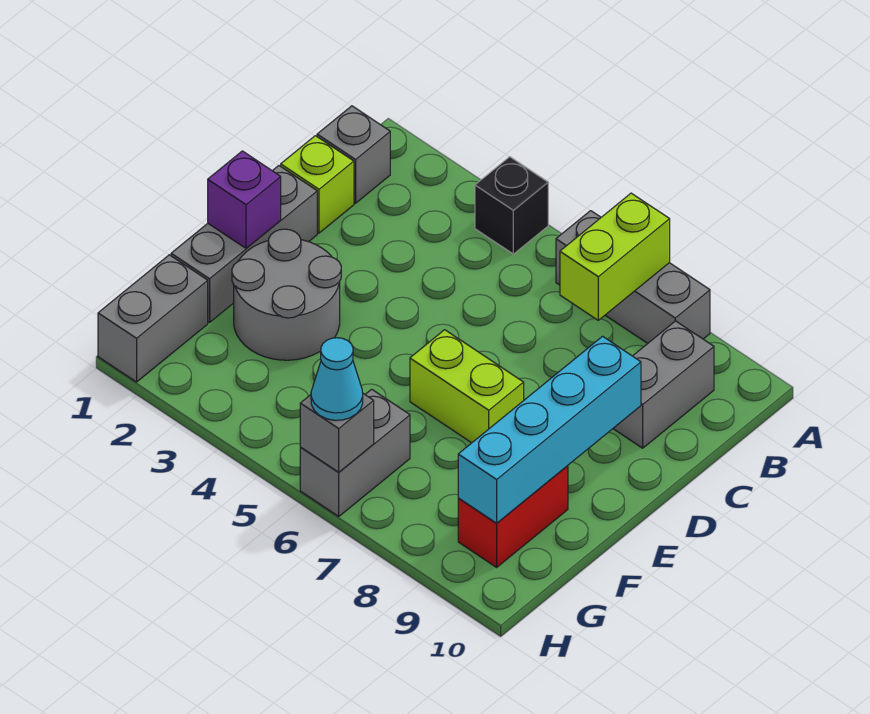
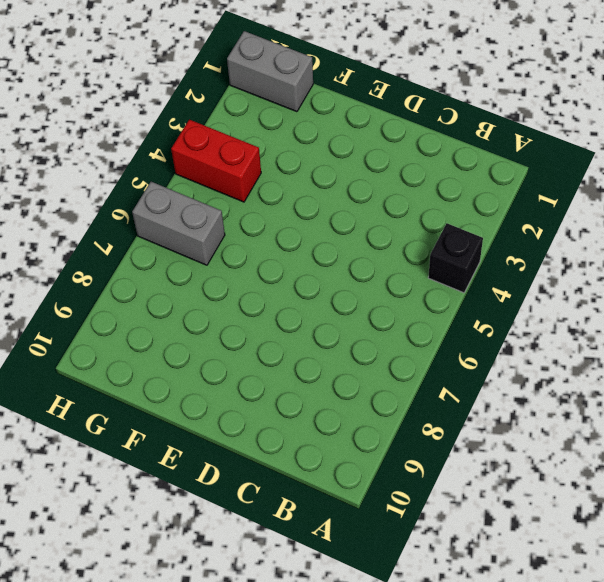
red 1x2 brick [171,120,261,202] -> red 1x2 brick moved to [458,466,568,567]
none -> grey 1x3 brick [556,211,710,343]
none -> grey 1x1 brick [317,106,390,203]
none -> grey 1x2 brick [613,321,714,448]

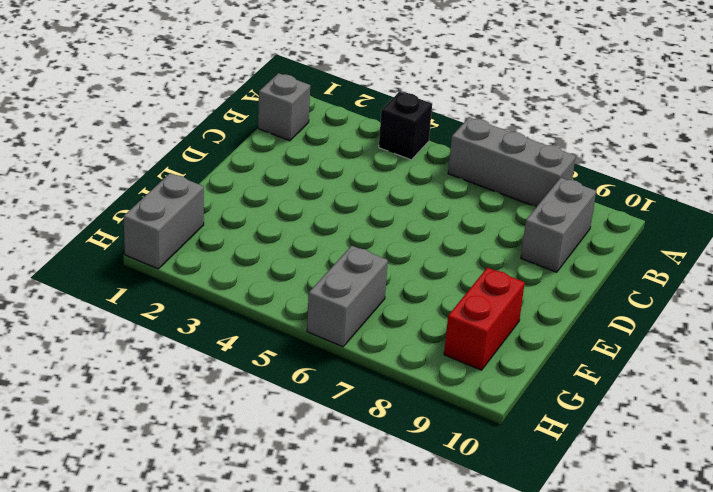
none -> lime 1x1 brick [281,136,354,233]
none -> grey 1x3 brick [171,166,317,322]
none -> grey 2x2 round brick [232,229,341,360]

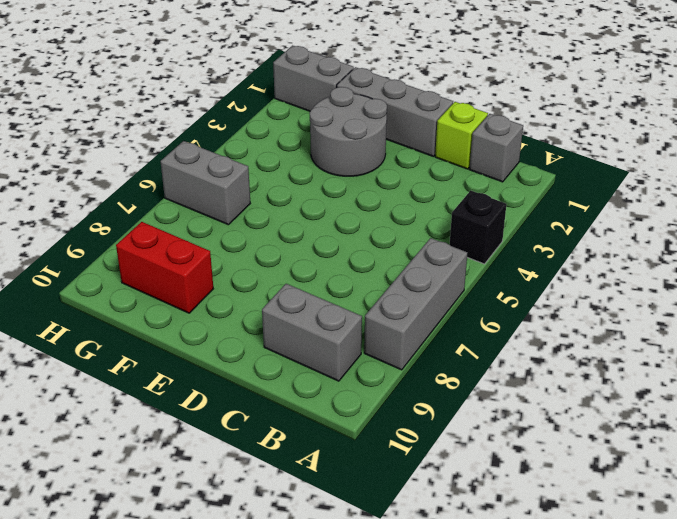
none -> lime 1x2 brick [410,330,524,443]
none -> lime 1x2 brick [560,193,670,320]
none -> cyan 1x4 brick [458,336,641,523]

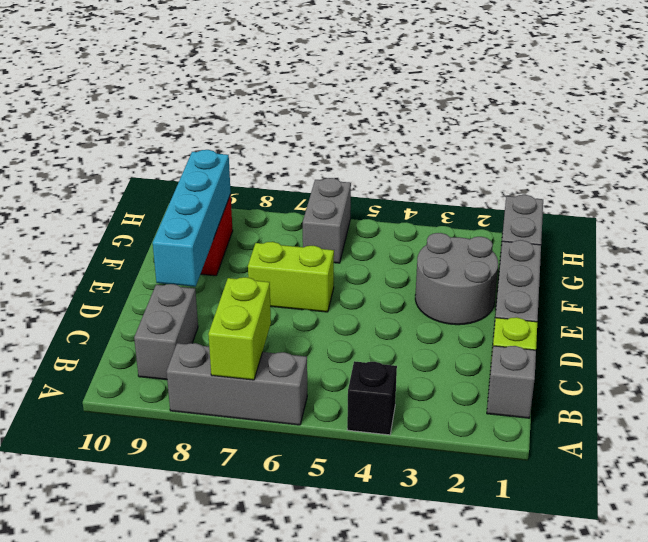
none -> purple 1x1 brick [208,151,281,248]
none -> grey 1x1 brick [300,394,374,472]
none -> cyan 1x1 cone [311,338,363,420]

